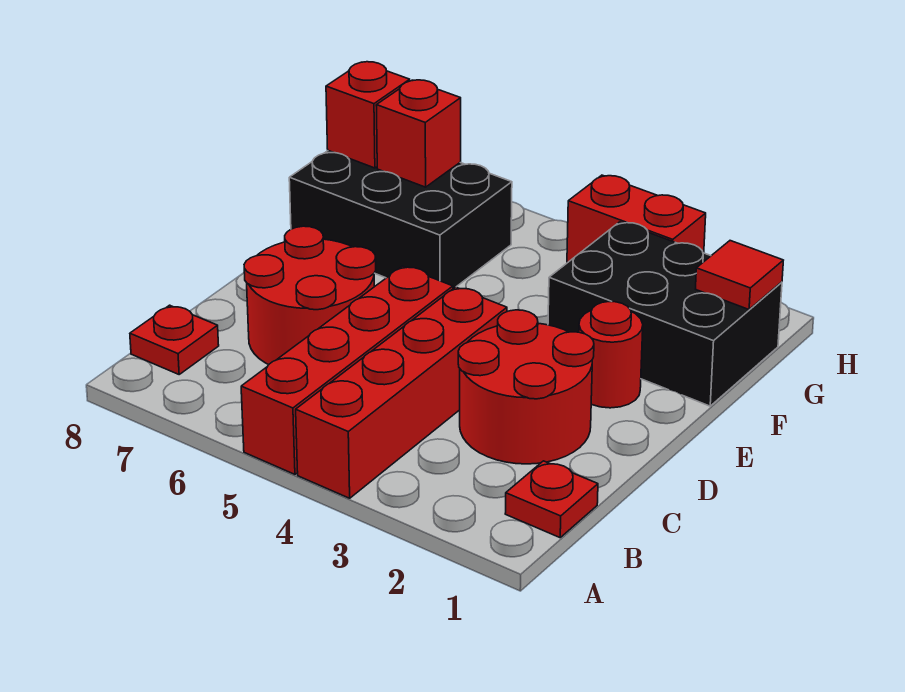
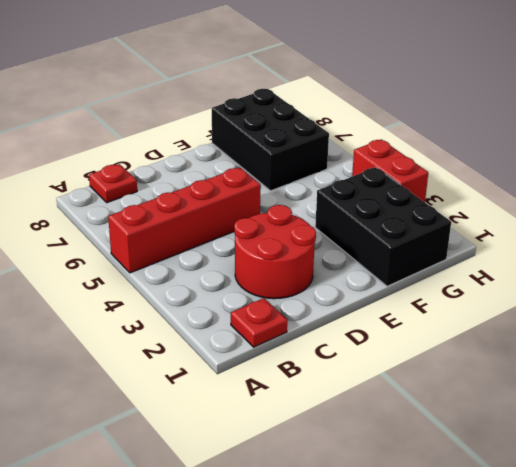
none -> red 1x4 brick [296,287,507,498]
none -> red 2x2 round brick [244,226,376,365]
none -> red 1x1 round brick [579,302,643,408]

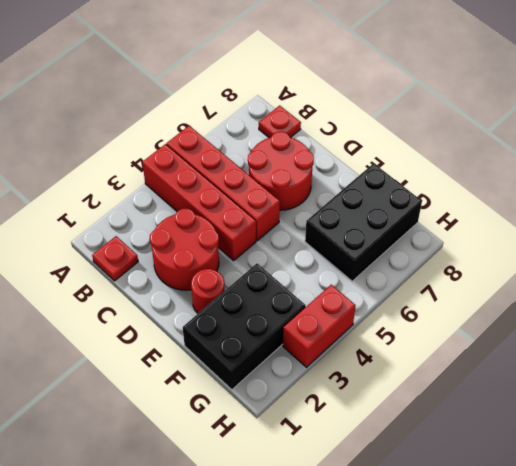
none -> red 1x1 tile [696,241,783,309]
none -> red 1x1 brick [376,80,461,187]
none -> red 1x1 brick [326,62,410,168]

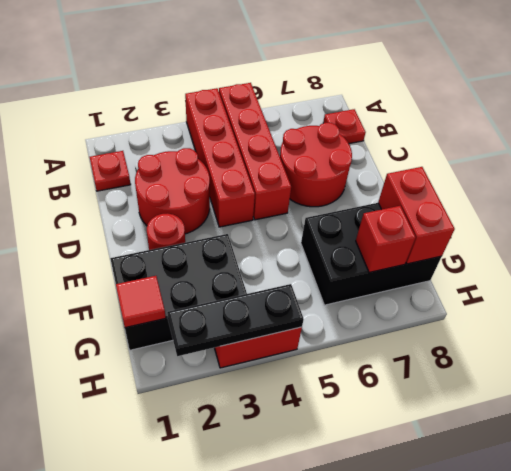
red 1x2 brick [378,167,455,264] -> red 1x1 brick [326,62,410,168]
black 1x3 plate [167,284,304,356] -> none

